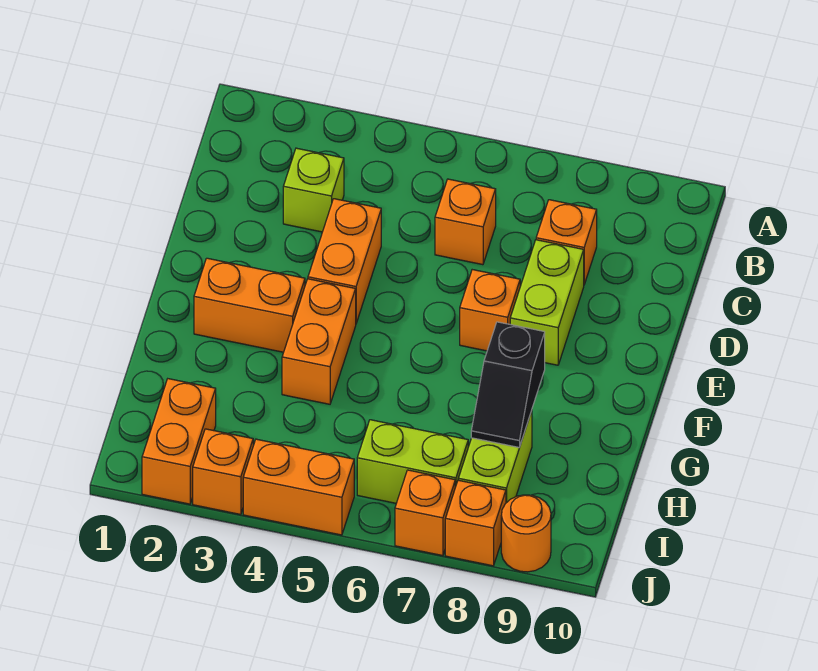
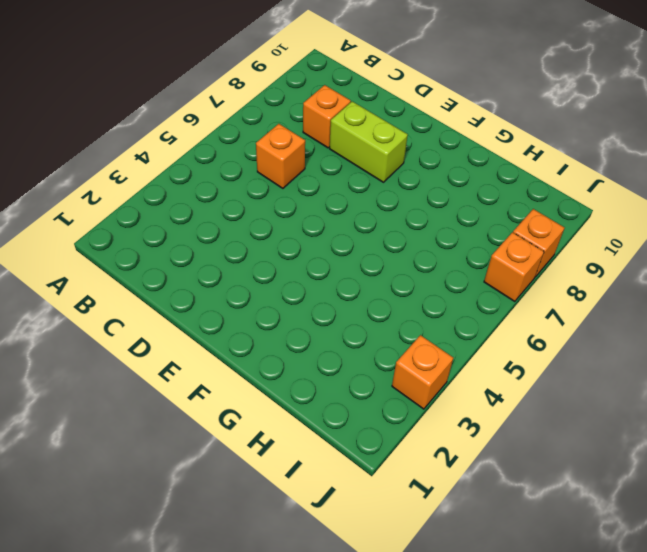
none -> lime 1x1 brick [283,148,344,232]
none -> orange 1x2 brick [308,199,381,323]
none -> orange 1x1 brick [460,270,520,351]

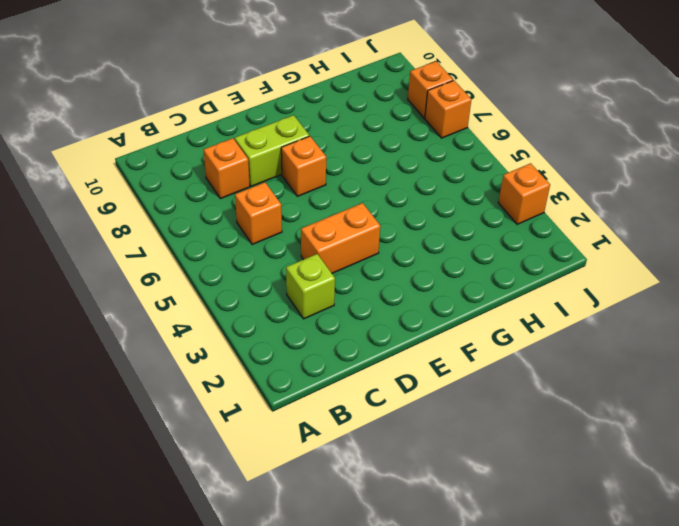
none -> orange 1x2 brick [194,258,305,352]
none -> orange 1x2 brick [282,279,356,404]
none -> lime 1x2 brick [458,411,532,503]

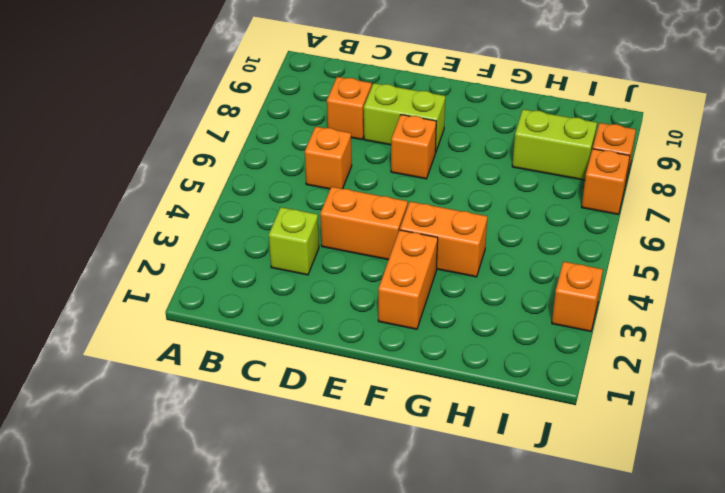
none -> orange 1x2 brick [142,379,216,504]
none -> lime 1x2 brick [357,420,468,503]
none -> orange 1x2 brick [243,439,354,535]

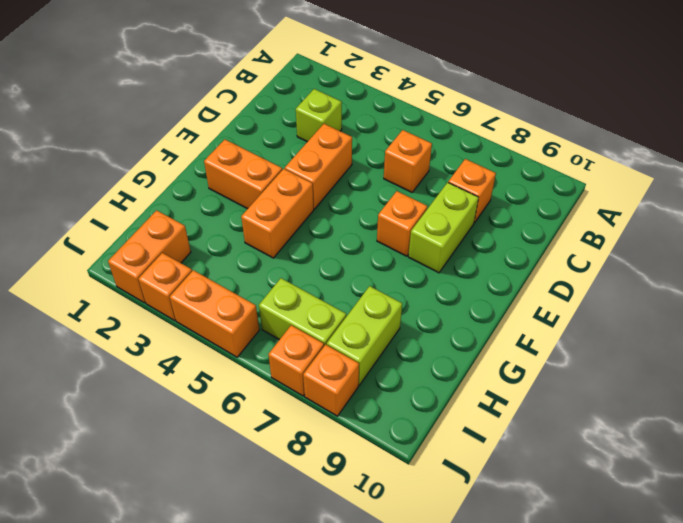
none -> orange 1x1 round brick [501,495,551,572]
none -> black 1x2 slope [471,322,545,448]

